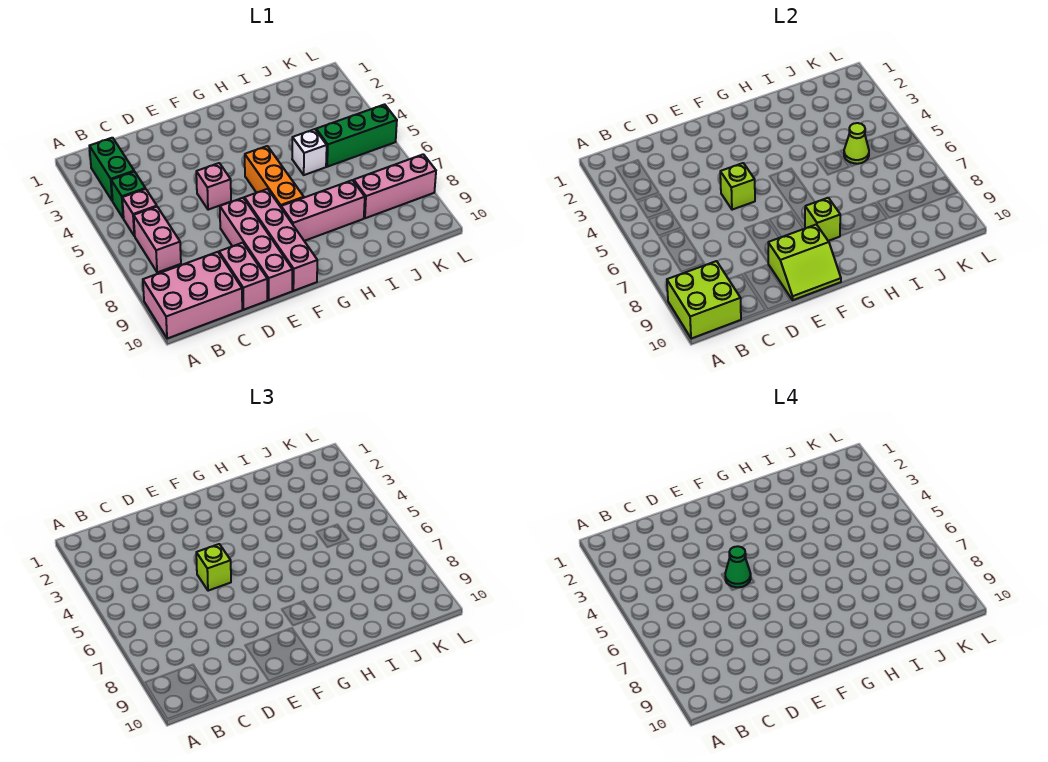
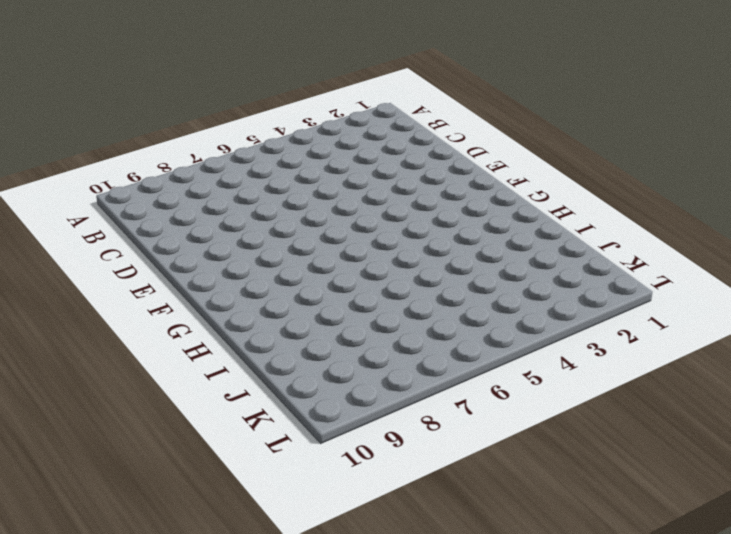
none -> pink 2x3 brick [143,252,242,339]
none -> green 1x2 brick [89,138,134,201]
none -> green 1x1 brick [111,172,145,219]

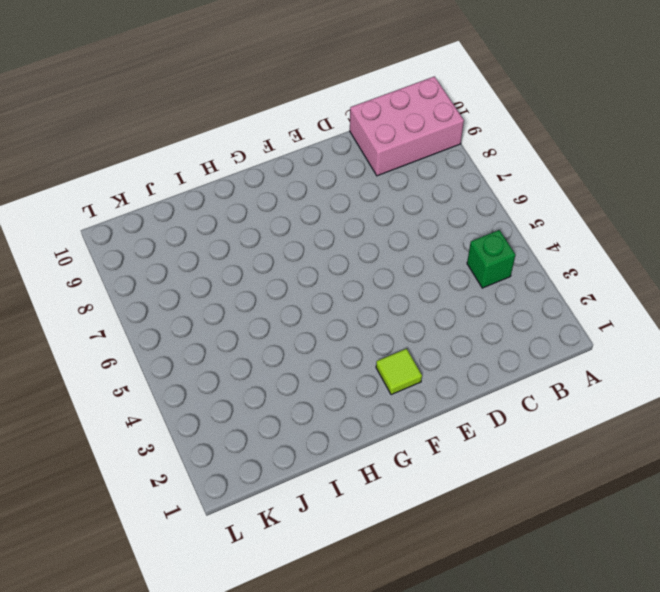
lime 1x1 tile [376,349,422,395] -> none
none -> green 1x2 brick [89,138,134,201]
none -> pink 1x1 brick [122,189,157,236]
none -> pink 1x2 brick [134,207,181,272]

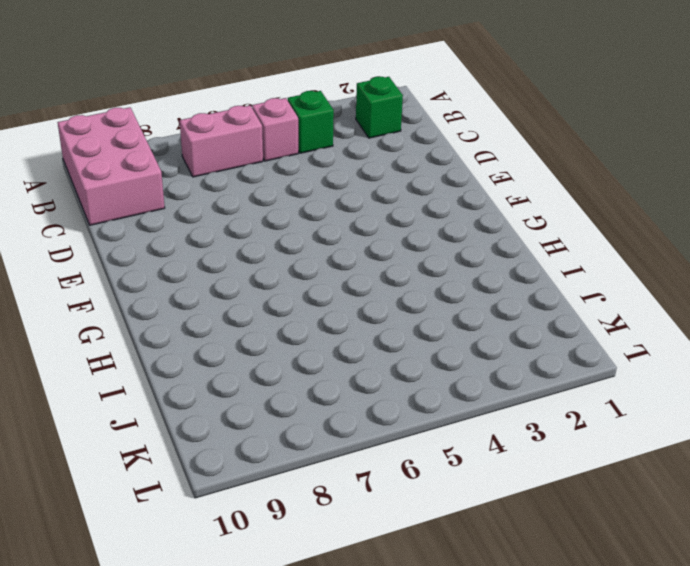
green 1x1 brick [356,77,403,138] -> green 1x2 brick [89,138,134,201]
none -> pink 1x2 brick [219,243,267,310]
none -> pink 1x1 brick [196,163,231,210]
none -> pink 1x4 brick [220,198,293,300]

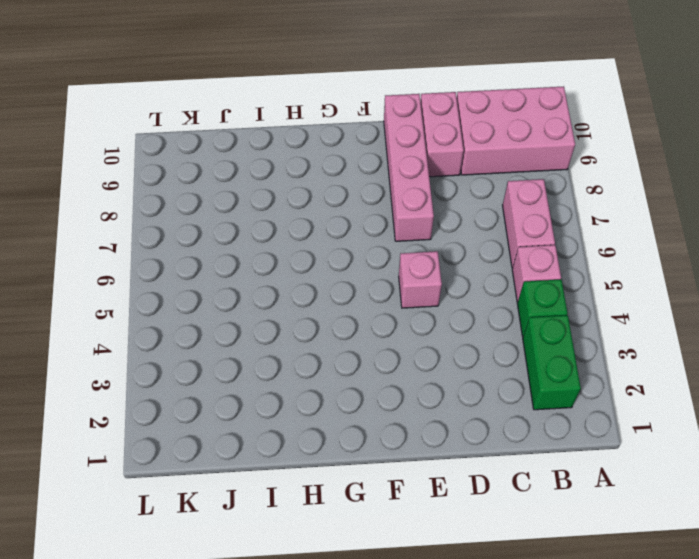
none -> pink 1x4 brick [244,189,317,291]
none -> orange 1x3 brick [245,146,304,207]
none -> pink 1x3 brick [281,180,365,241]

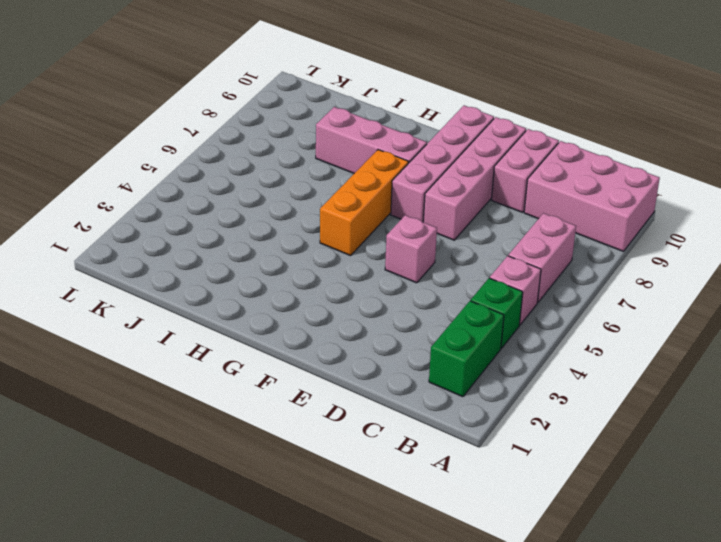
none -> white 1x1 brick [292,129,327,175]
none -> green 1x3 brick [316,104,397,167]
none -> pink 1x3 brick [354,154,436,218]

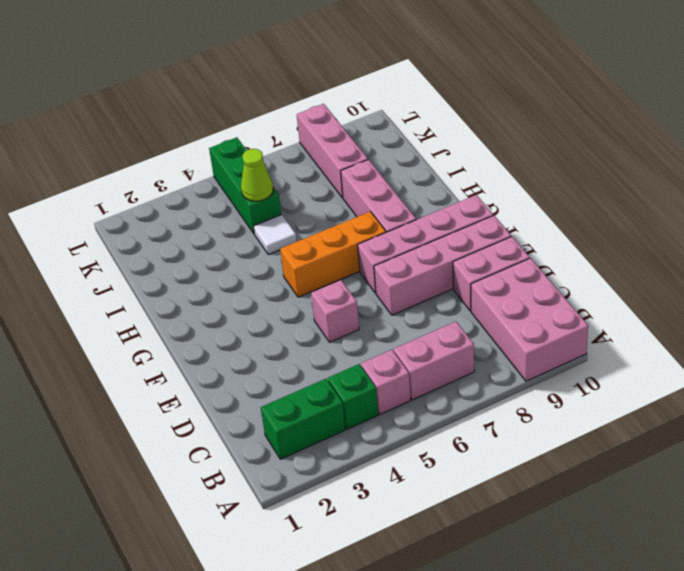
white 1x1 tile [253,214,297,255] -> white 1x1 brick [292,129,327,175]
none -> lime 2x2 brick [667,261,741,339]
none -> lime 1x1 brick [720,163,755,210]
none -> lime 2x2 slope [768,224,841,300]

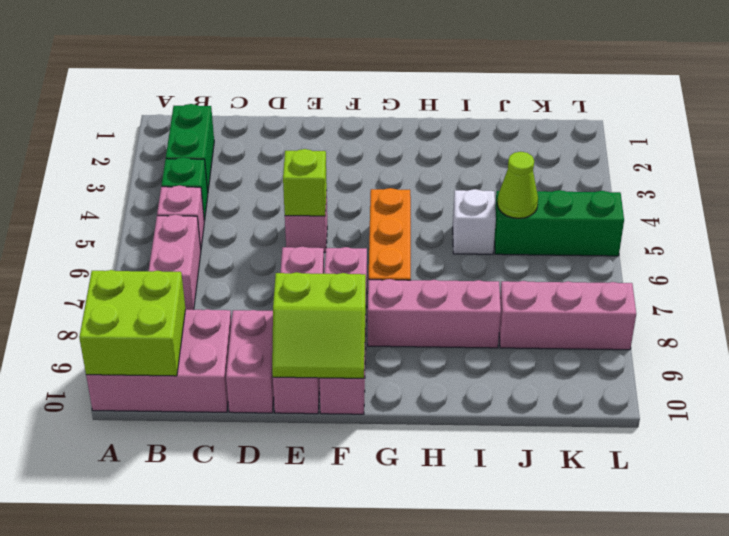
none -> lime 1x1 brick [805,198,840,241]
none -> lime 1x1 brick [196,544,231,591]
none -> green 1x1 cone [725,546,751,588]

